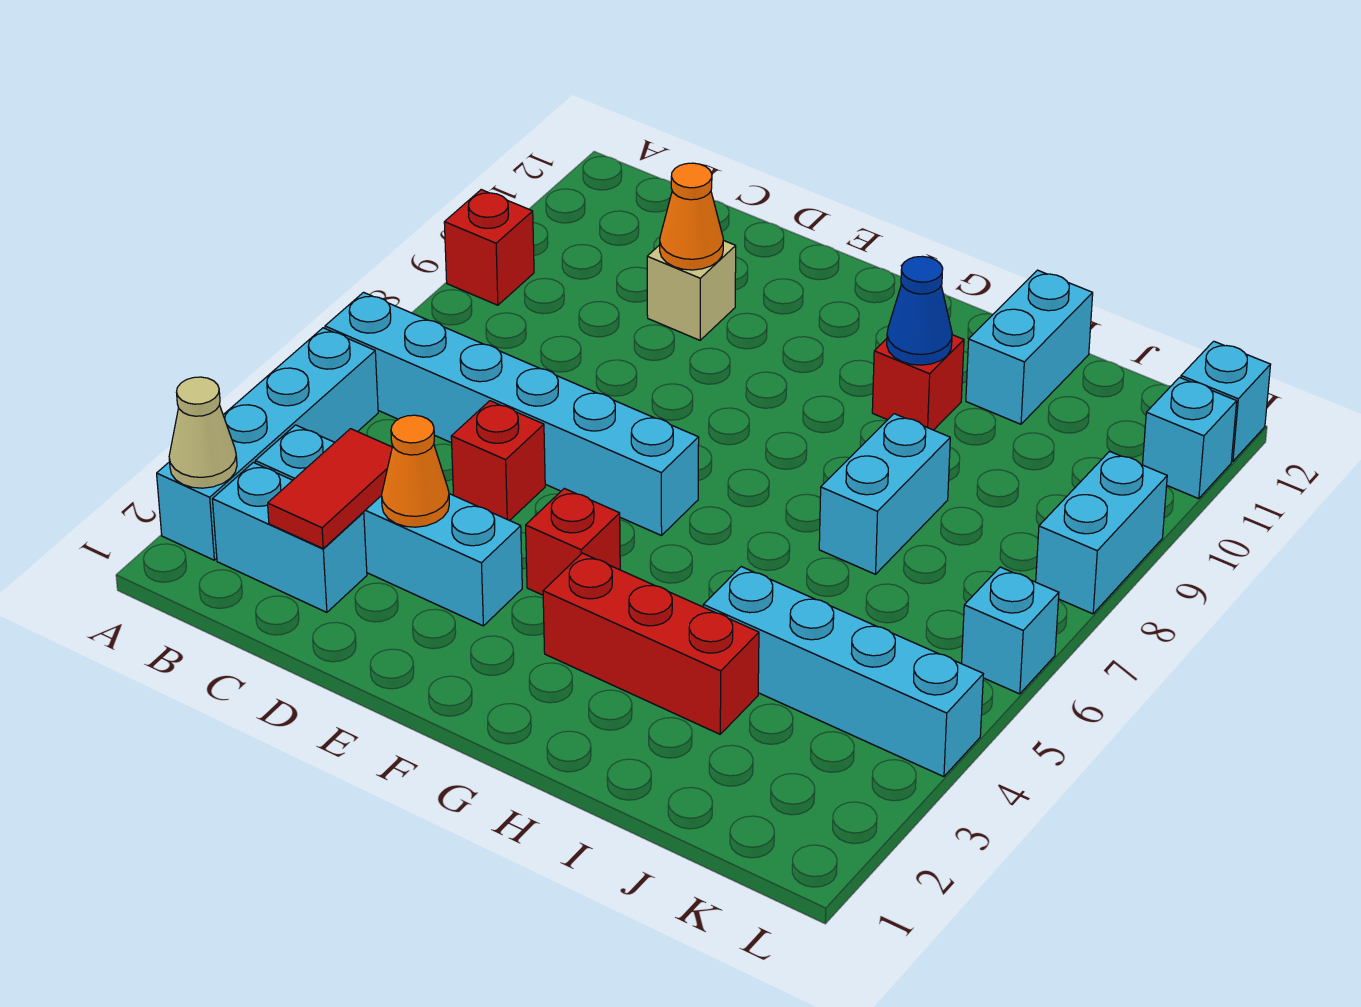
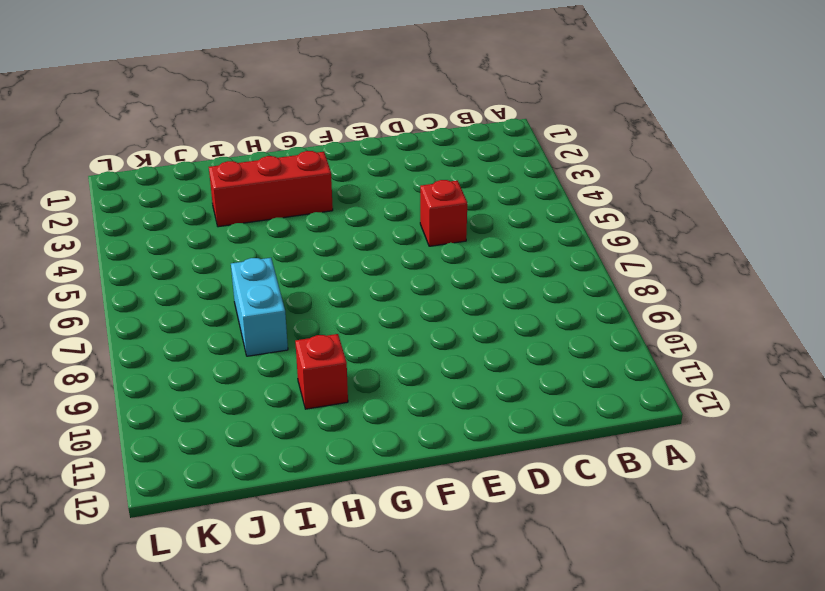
none -> cyan 1x4 brick [157,328,378,560]
none -> cyan 1x6 brick [325,292,699,536]
none -> red 1x1 brick [444,190,534,305]

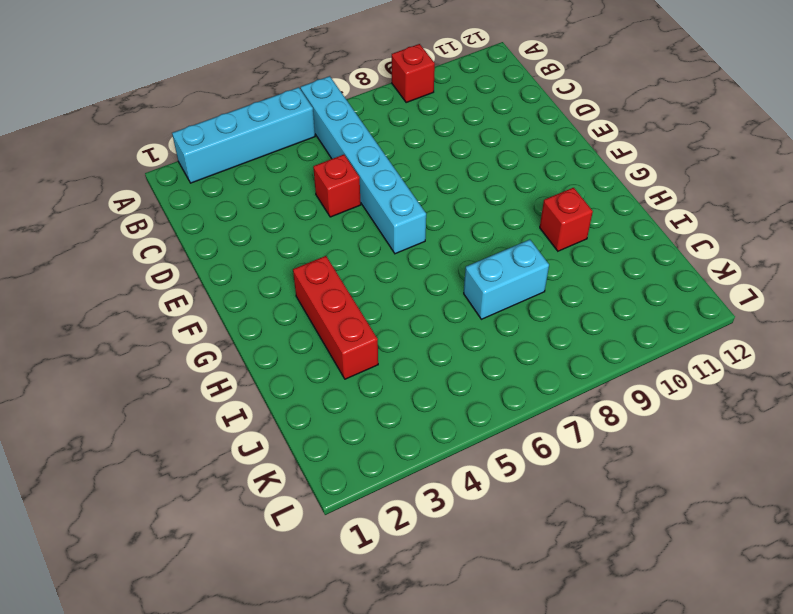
none -> cyan 1x2 brick [212,462,367,612]
none -> cyan 1x4 brick [255,425,522,626]
none -> tan 1x1 brick [647,240,736,340]

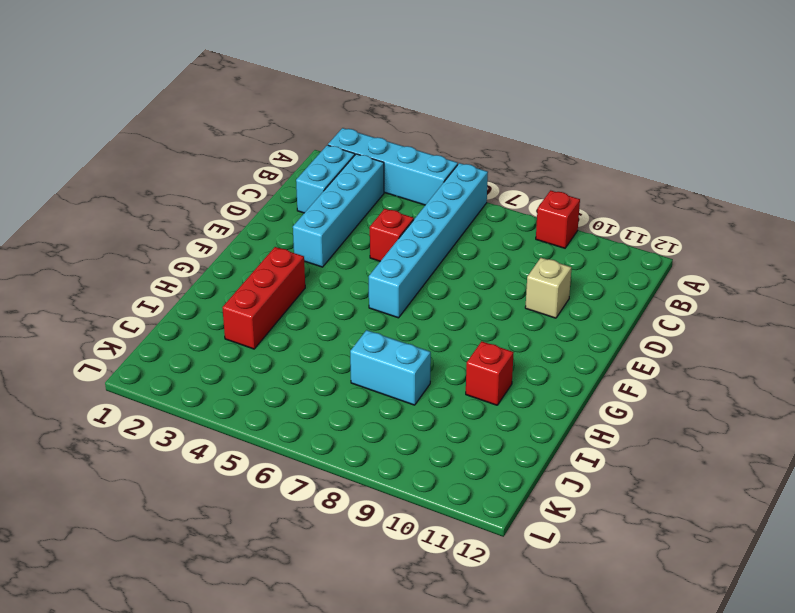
none -> red 1x1 brick [526,488,620,595]
none -> cyan 1x4 brick [703,567,983,777]
none -> cyan 1x2 brick [966,270,1093,424]

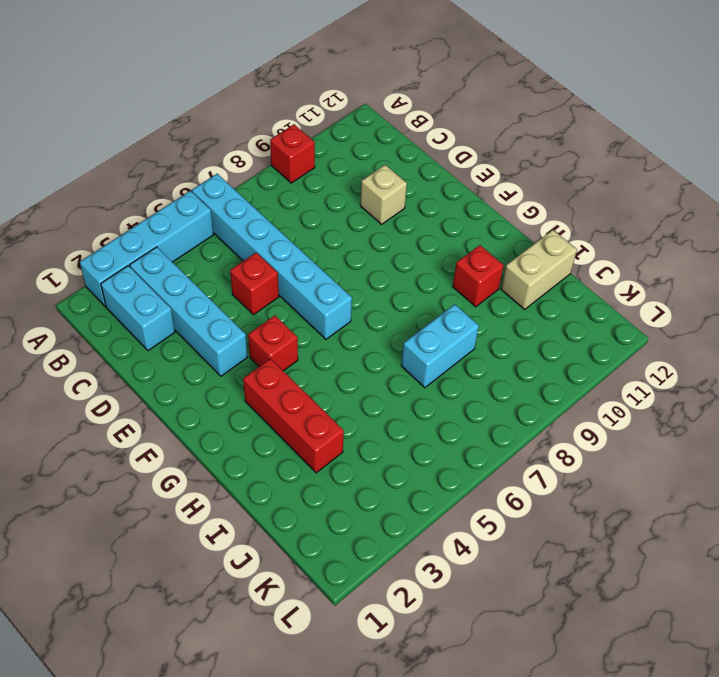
tan 1x2 brick [501,230,577,309] -> cyan 1x2 brick [966,270,1093,424]
none -> cyan 1x4 brick [703,567,983,777]
none -> cyan 1x1 brick [962,567,1059,694]
none -> cyan 1x2 brick [1036,451,1167,614]

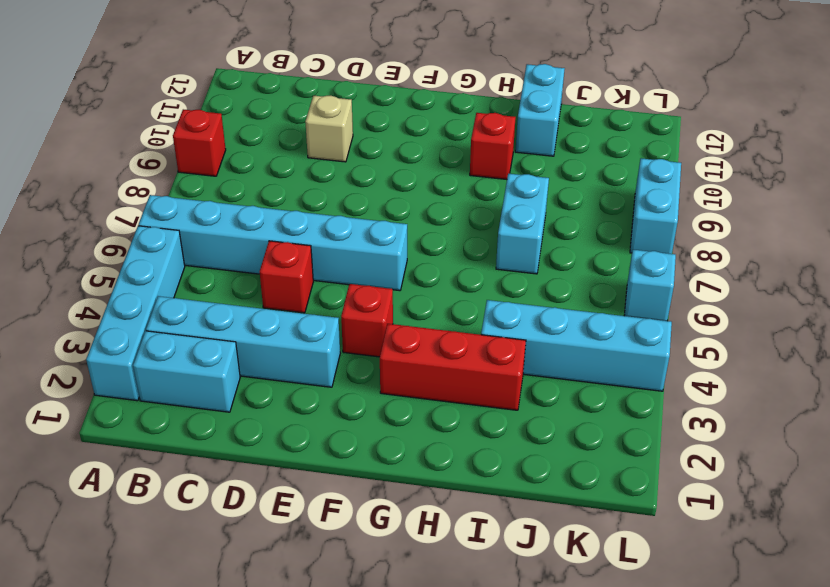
none -> cyan 1x1 brick [1143,377,1237,499]
none -> cyan 1x1 brick [1181,341,1271,461]
none -> tan 1x1 cone [169,377,237,488]

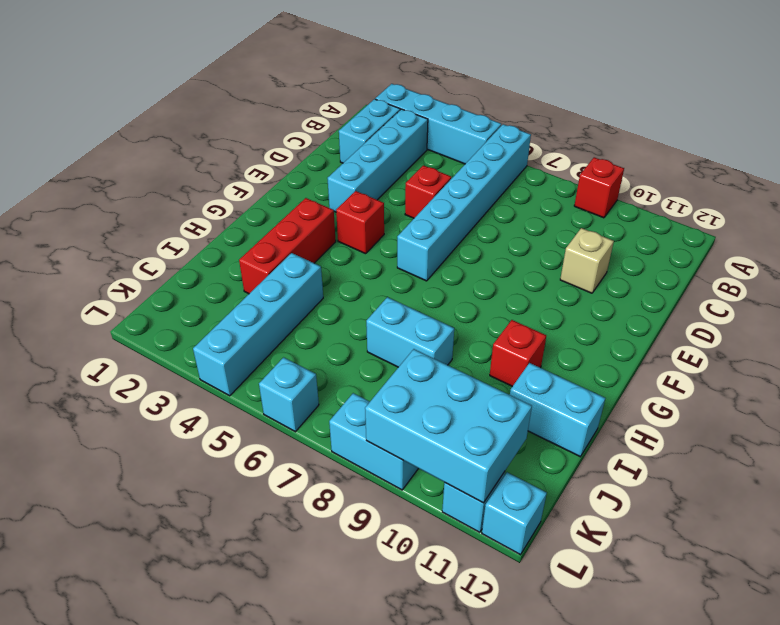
cyan 2x3 brick [365,349,532,503] -> none
none -> tan 1x1 cone [169,377,237,488]
none -> red 1x2 tile [268,429,392,548]
none -> orange 1x1 cone [381,415,449,527]

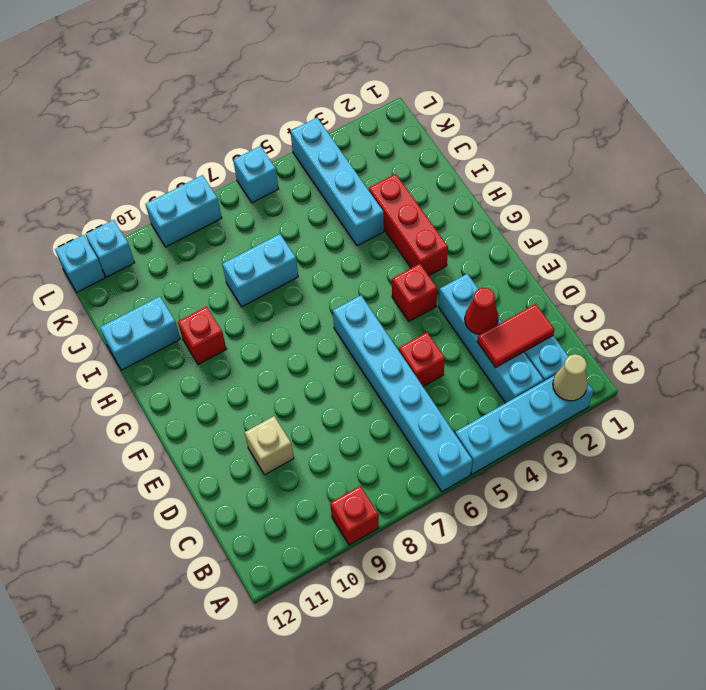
red 1x1 cone [465,288,498,334] -> orange 1x1 cone [381,415,449,527]
none -> orange 1x1 cone [660,163,723,270]
none -> blue 1x1 cone [887,256,952,365]

